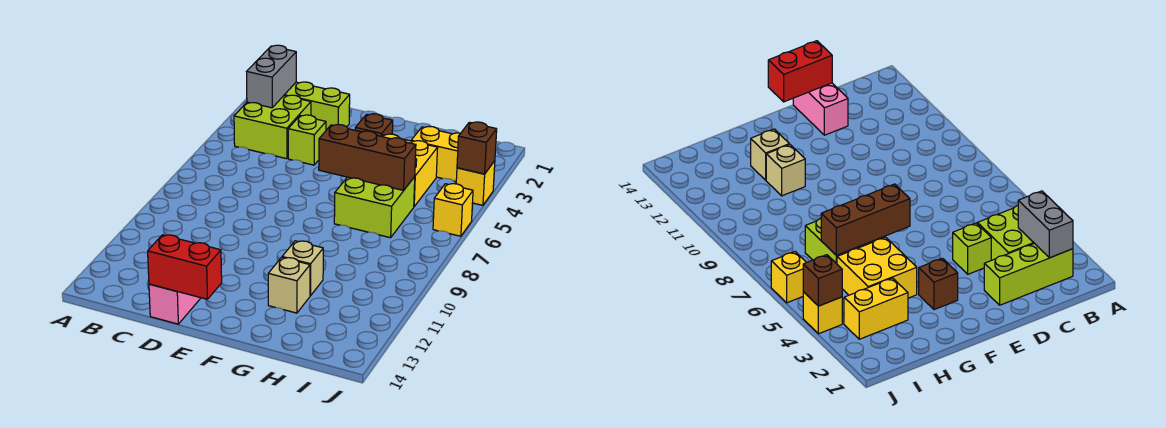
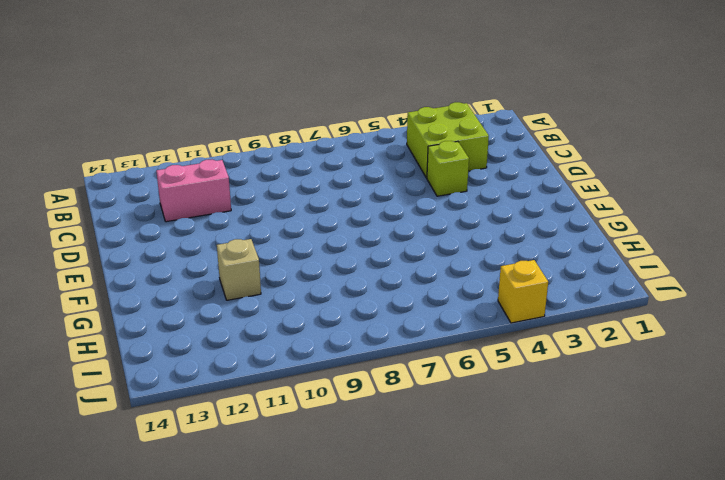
pink 1x2 brick [156,160,231,222] -> pink 1x2 brick moved to [149,284,200,324]
none -> lime 1x3 brick [284,82,350,130]
none -> brown 1x1 brick [355,114,393,136]
none -> yellow 2x2 brick [381,134,438,206]

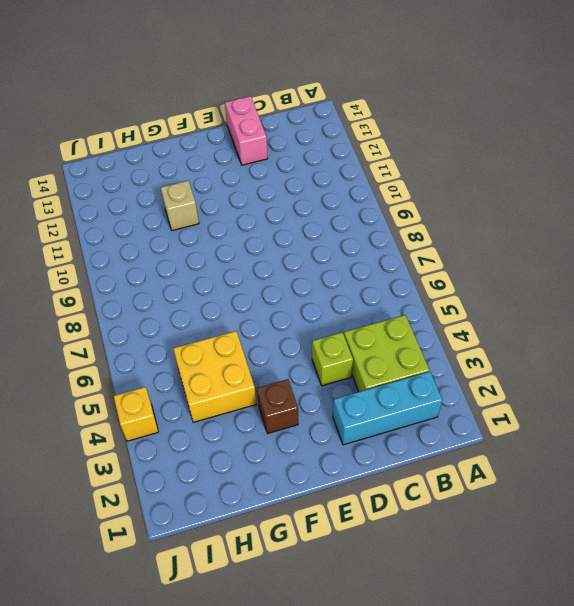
cyan 1x3 brick [333,372,442,445] -> lime 1x3 brick [284,82,350,130]
none -> lime 2x2 brick [334,177,415,238]
none -> tan 1x1 brick [268,257,310,313]
none -> yellow 1x2 brick [411,127,461,182]

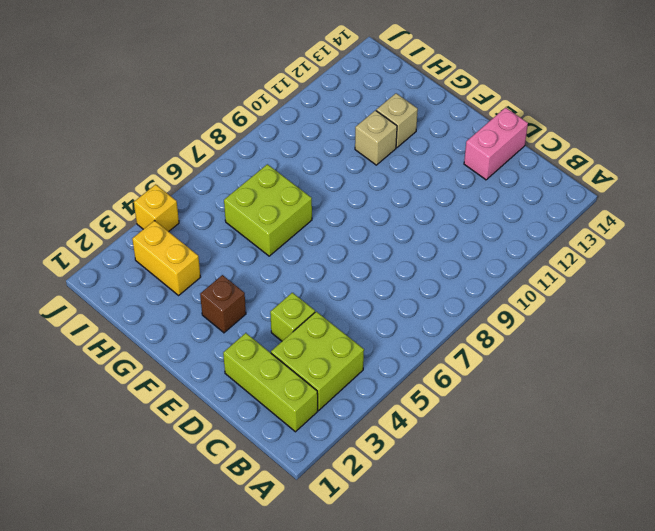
none -> yellow 2x2 brick [381,134,438,206]
none -> yellow 1x1 brick [433,184,473,236]
none -> grey 1x2 brick [247,45,296,108]

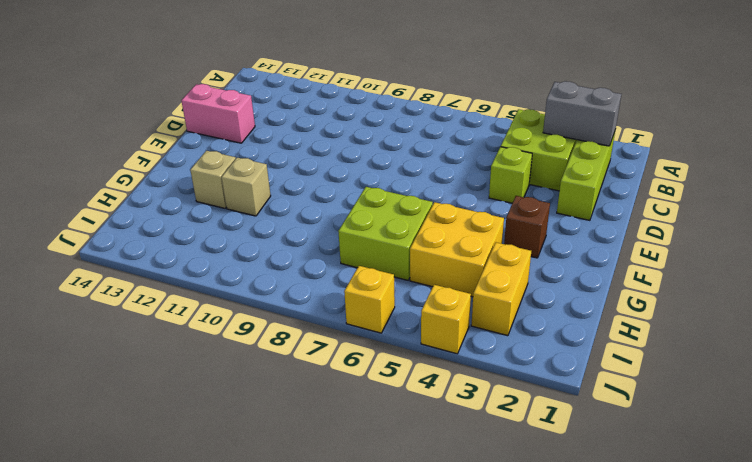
none -> red 1x2 brick [148,235,222,299]
none -> brown 1x3 brick [319,125,416,190]
none -> brown 1x1 brick [457,122,497,174]

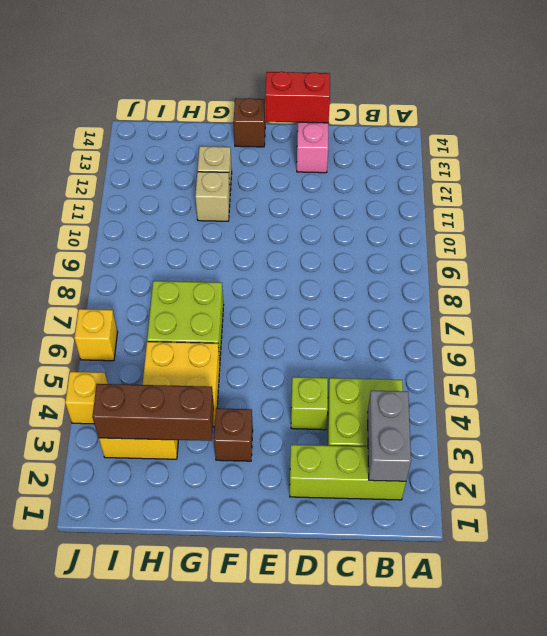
brown 1x1 brick [234,98,265,147] -> brown 1x1 brick moved to [457,122,497,174]
brown 1x3 brick [92,384,214,441] -> brown 1x3 brick moved to [319,125,416,190]

